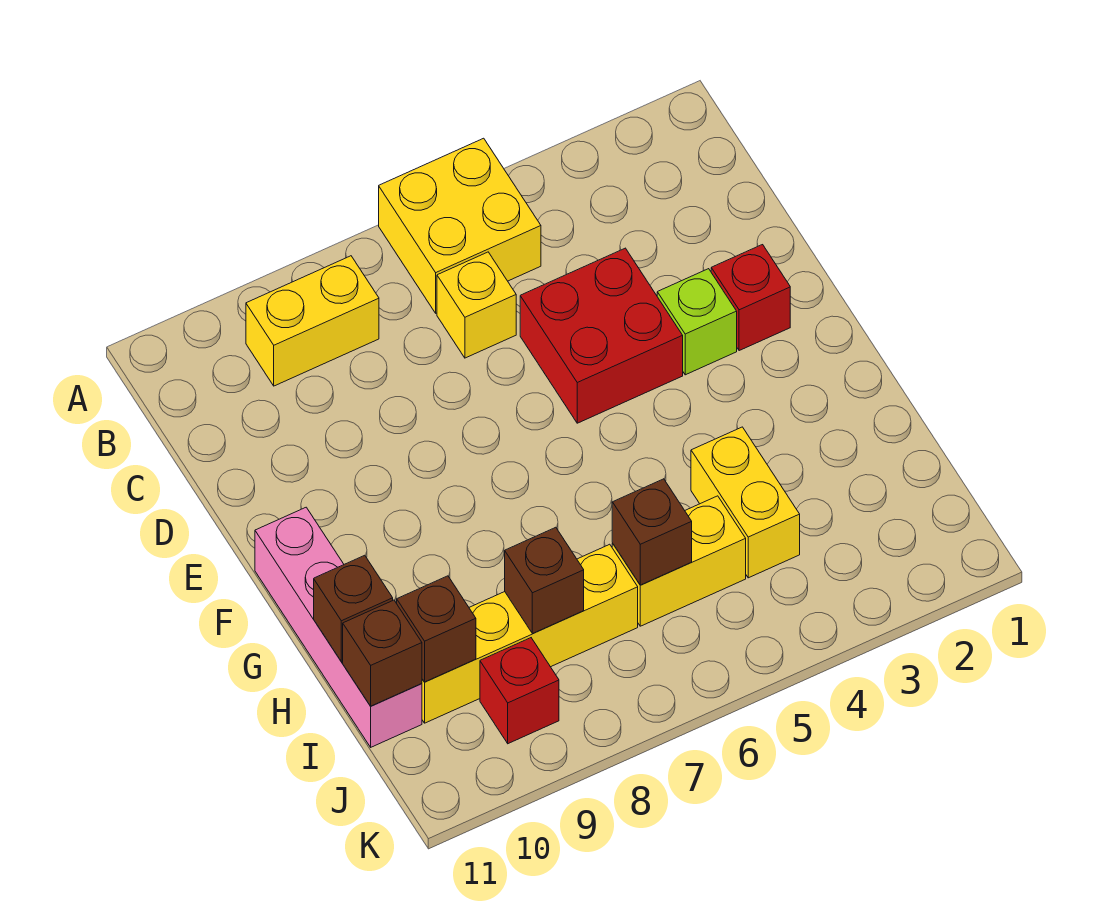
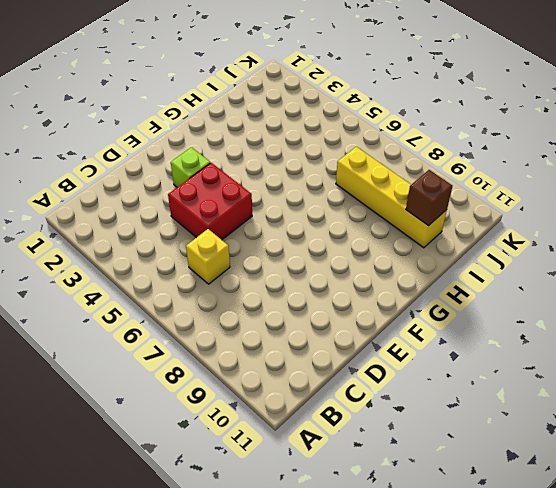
none -> yellow 2x2 brick [379,138,541,313]
none -> yellow 1x2 brick [246,256,379,386]
none -> red 1x1 brick [711,245,790,351]

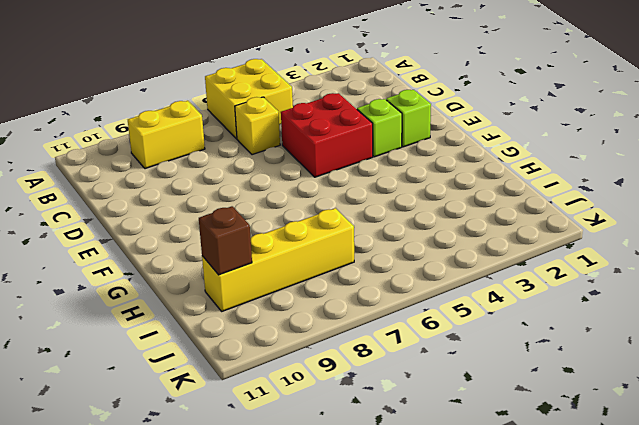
lime 1x1 brick [386,90,431,147] -> red 1x1 brick [711,245,790,351]
none -> pink 1x4 brick [255,507,422,747]
none -> yellow 1x2 brick [691,427,800,578]
none -> yellow 1x2 brick [612,496,746,626]

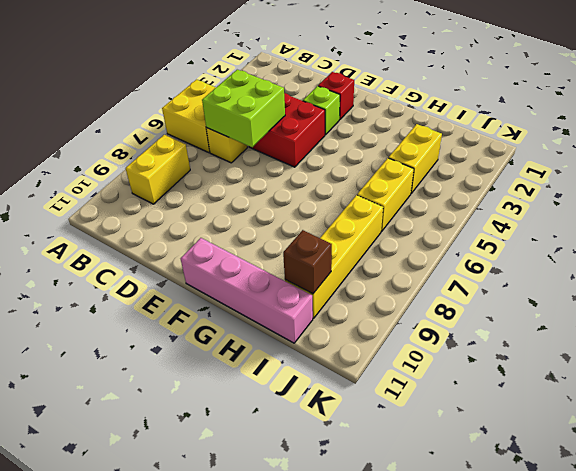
lime 2x2 brick [202,70,285,147] -> none
yellow 1x2 brick [389,124,442,193] -> yellow 1x2 brick turned to [691,427,800,578]
none -> red 1x1 brick [480,638,559,744]
none -> brown 1x1 brick [314,555,393,662]
none -> brown 1x1 brick [612,479,692,585]

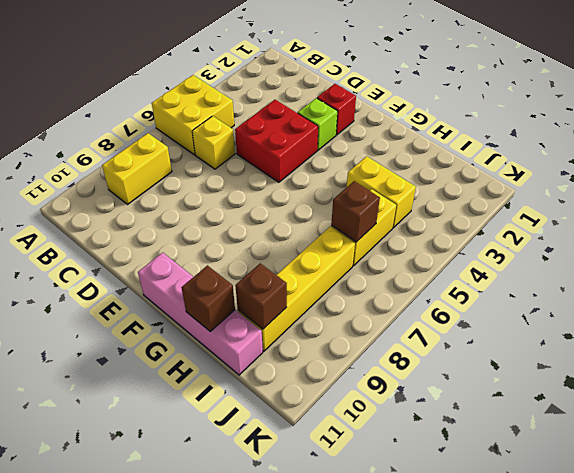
none -> red 1x1 brick [480,638,559,744]
none -> brown 1x1 brick [505,527,584,634]
none -> brown 1x1 brick [343,600,422,706]

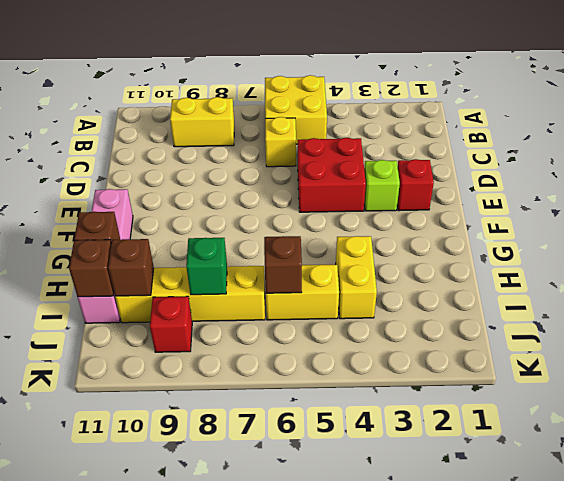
green 1x1 brick [186,238,227,295] -> brown 1x1 brick [505,527,584,634]

